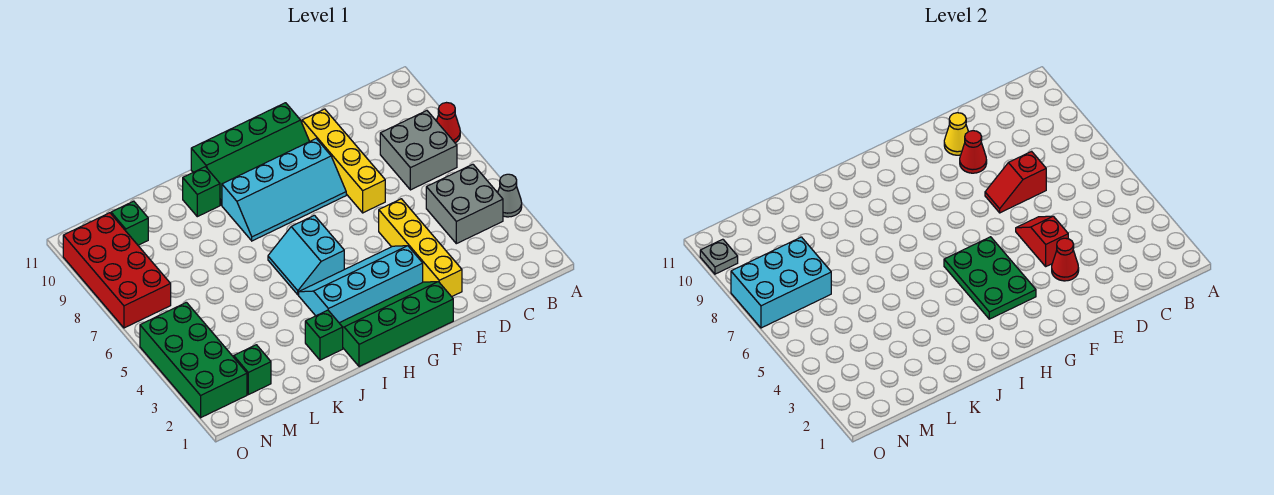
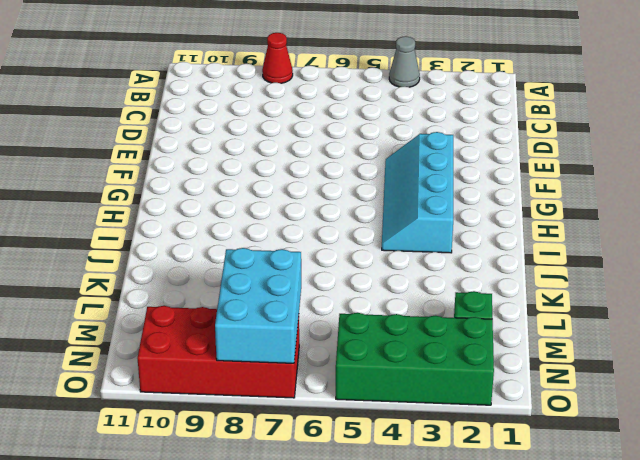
none -> grey 2x2 brick [426,164,503,244]
none -> grey 2x2 brick [380,111,457,190]
none -> yellow 1x4 brick [379,199,462,297]

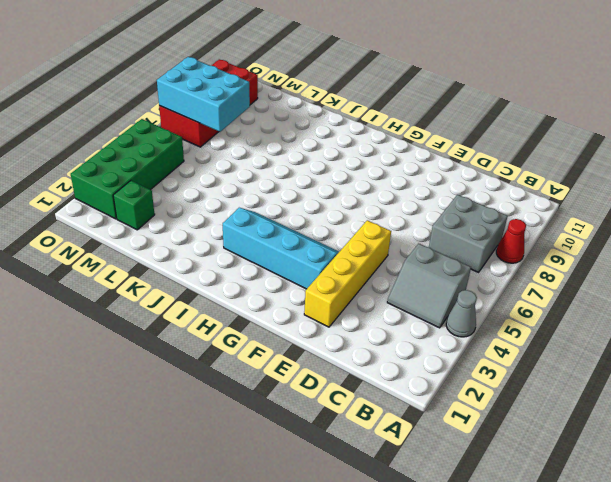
grey 2x2 slope [387,244,471,328] -> grey 2x2 brick [426,164,503,244]
none -> yellow 1x4 brick [302,109,385,213]
none -> green 2x4 slope [340,282,453,367]
none -> cyan 2x4 slope [222,139,346,241]

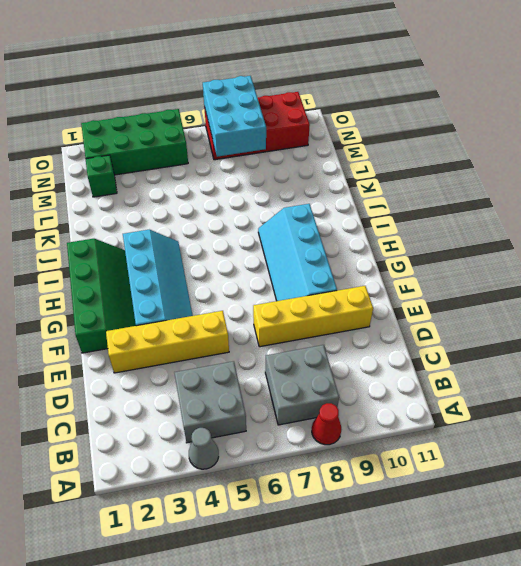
none -> green 2x4 slope [191,103,310,205]
none -> cyan 2x2 slope [268,215,344,295]
none -> green 1x1 brick [305,310,343,360]

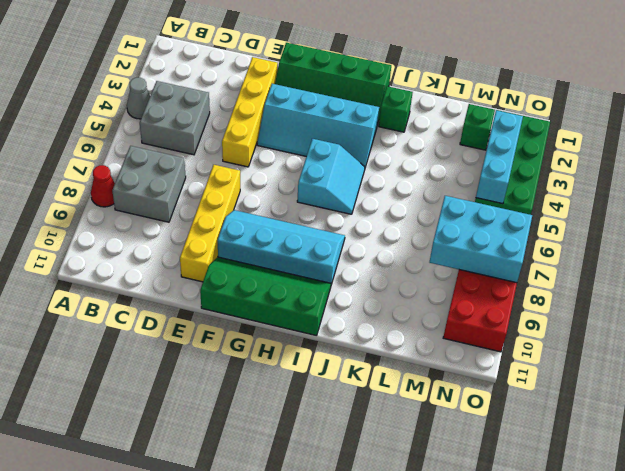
cyan 1x3 brick [476,110,523,204] -> none
none -> green 1x1 brick [183,167,220,217]
none -> green 1x1 brick [111,201,148,245]
none -> red 1x2 slope [985,151,1046,213]

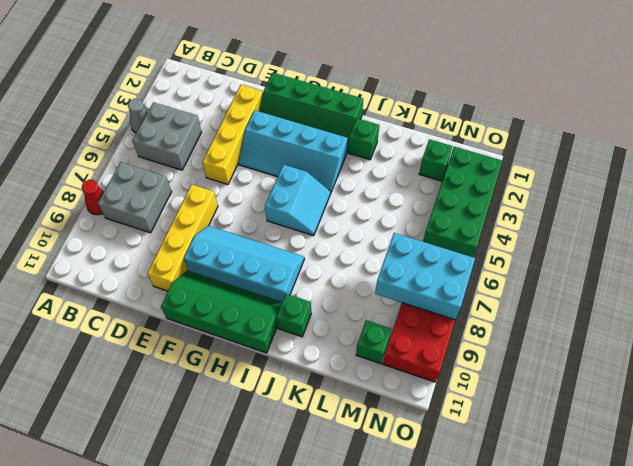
none -> red 1x2 slope [985,151,1046,213]
none -> red 1x1 cone [1052,238,1079,281]
none -> red 1x2 slope [1016,216,1068,266]

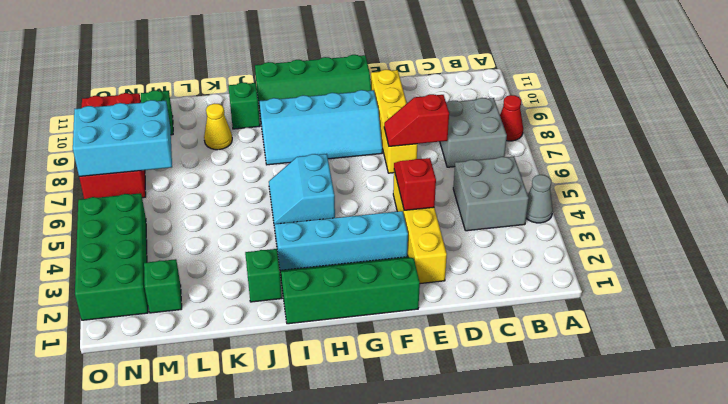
yellow 1x1 cone [204,104,232,150] -> yellow 1x1 cone moved to [944,113,968,155]
none -> red 1x1 cone [1052,238,1079,281]
none -> red 1x1 cone [960,131,987,173]
none -> green 2x3 plate [944,237,1036,319]

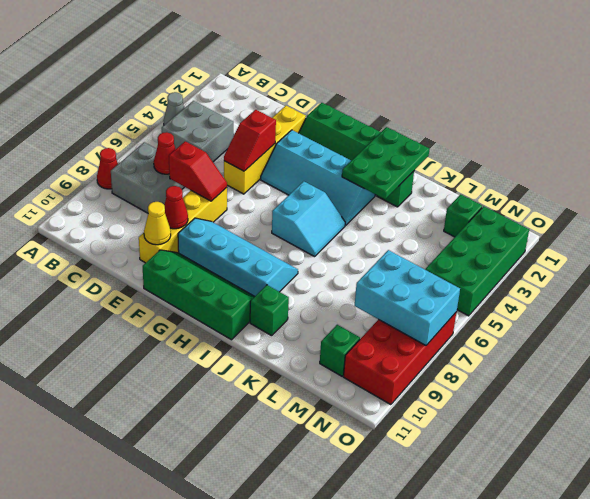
red 1x1 cone [154,132,176,174] -> red 1x1 cone moved to [1052,238,1079,281]
green 2x3 plate [342,127,429,199] -> green 2x3 plate moved to [944,237,1036,319]
none -> grey 1x1 plate [700,239,738,274]

